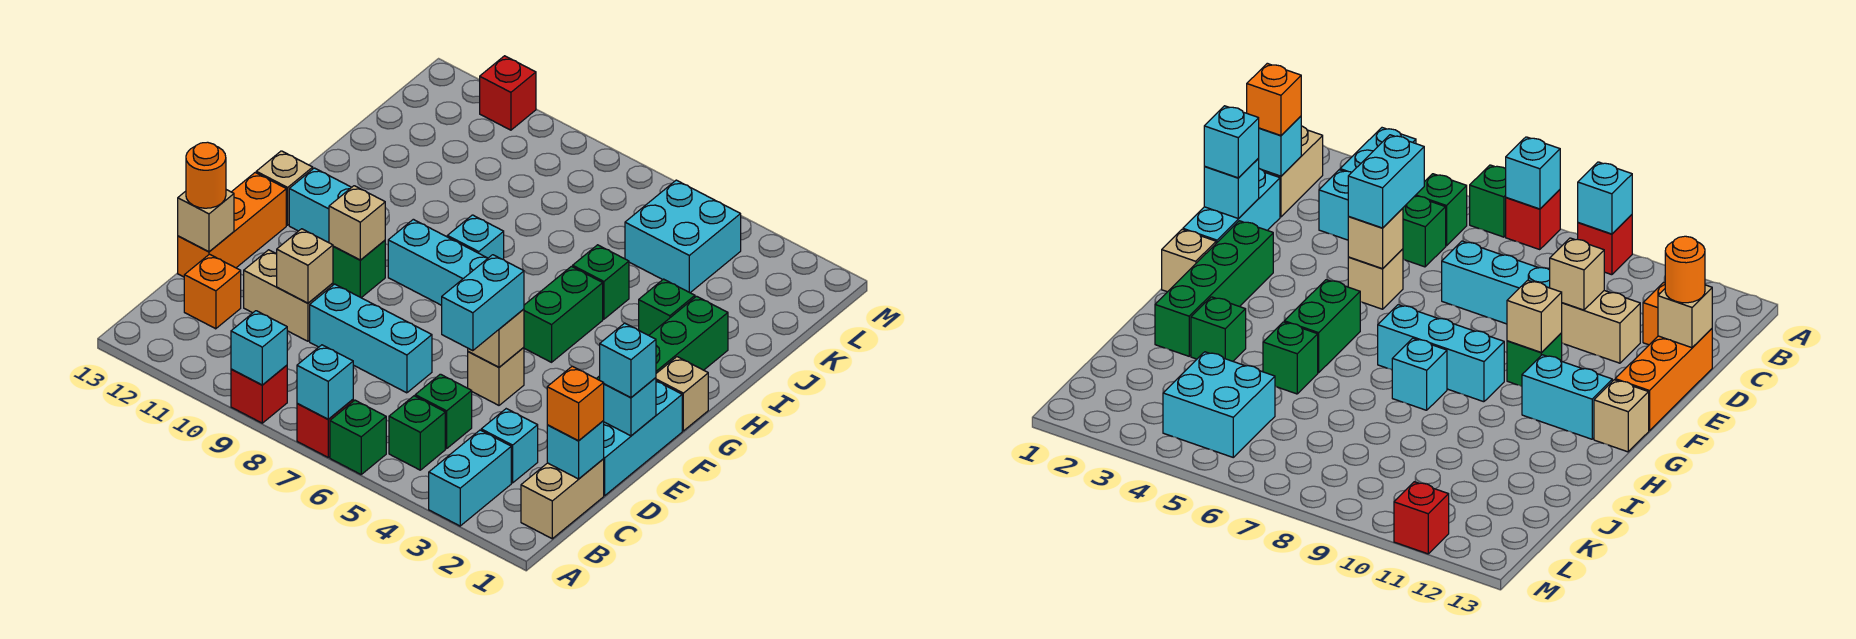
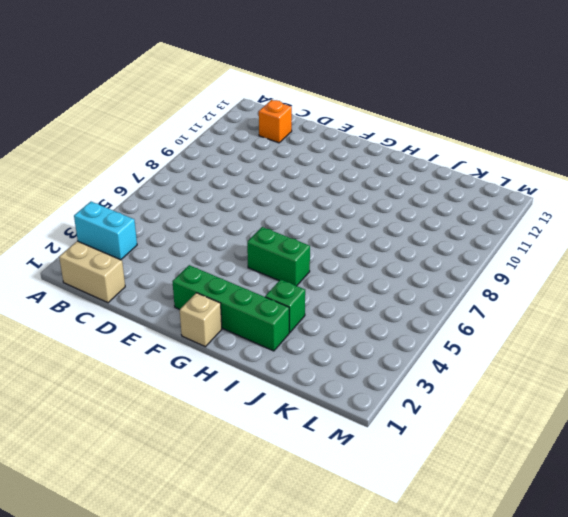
none -> green 1x1 brick [330,400,386,474]
none -> red 1x1 brick [297,400,353,457]
none -> red 1x1 brick [231,365,287,423]
none -> green 1x1 brick [389,396,445,470]

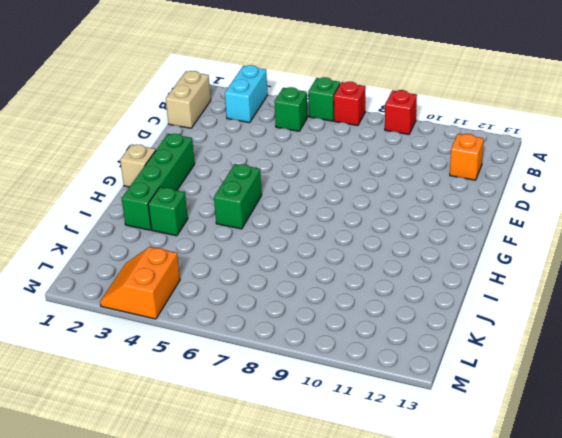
orange 2x2 slope [100,247,180,319] -> cyan 2x2 brick [625,180,741,293]
none -> cyan 1x1 brick [481,409,538,483]
none -> green 1x1 brick [415,374,472,449]
none -> cyan 1x3 brick [604,381,682,495]
none -> cyan 1x3 brick [310,284,432,393]

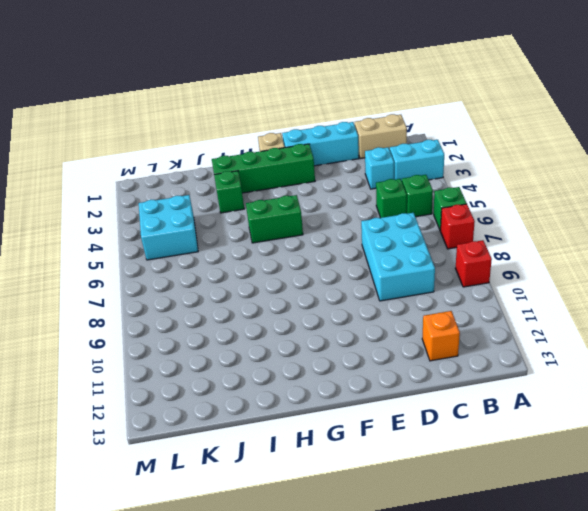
cyan 2x3 brick [361,213,435,301] -> cyan 1x3 brick [310,284,432,393]
none -> tan 1x2 brick [244,250,333,341]
none -> orange 1x3 brick [178,173,286,277]
none -> tan 1x1 brick [468,347,524,405]
none -> green 1x1 brick [333,240,385,298]

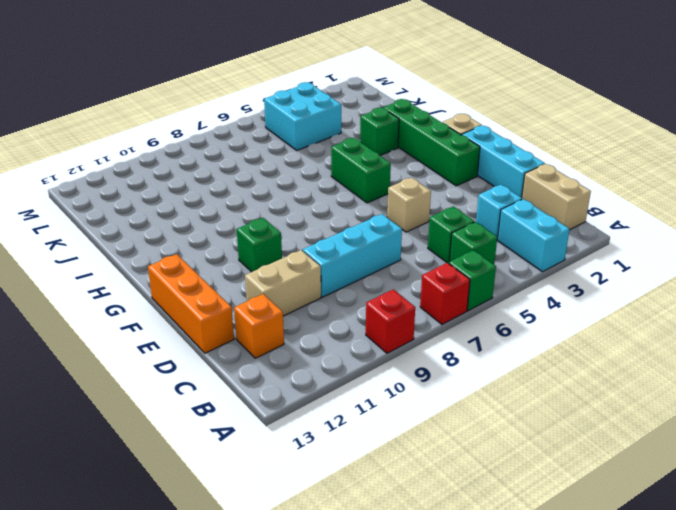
none -> cyan 1x3 brick [388,219,488,305]
none -> cyan 1x2 brick [289,168,352,243]
none -> tan 1x1 brick [256,151,313,225]
none -> cyan 1x1 brick [447,215,504,260]

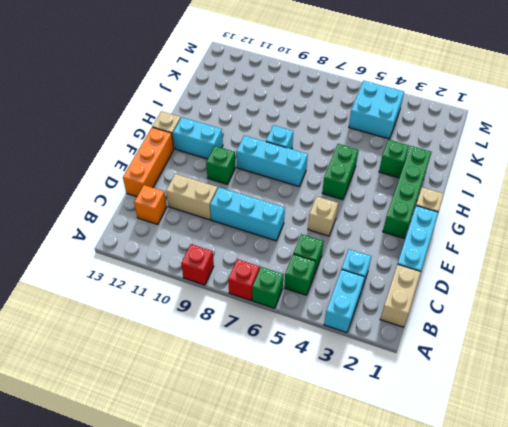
none -> green 1x1 brick [573,245,629,319]
none -> red 1x1 brick [480,56,536,130]
none -> cyan 1x1 brick [297,345,353,419]
none -> cyan 1x1 brick [231,311,287,385]

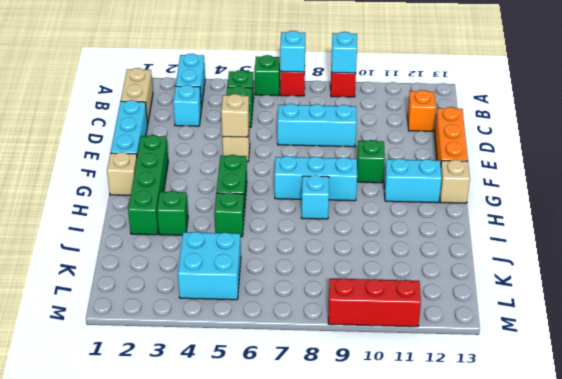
red 1x3 brick [328,278,421,327] -> red 1x1 brick [480,56,536,130]
none -> tan 1x2 brick [244,250,333,341]
none -> cyan 1x1 brick [547,421,604,479]
none -> tan 1x1 brick [277,229,333,303]
none -> tan 1x1 brick [178,190,234,252]

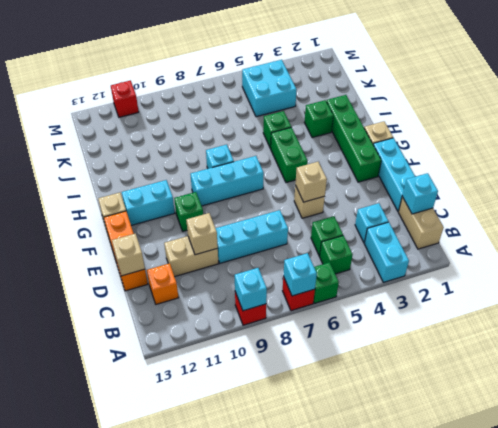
none -> cyan 1x1 brick [603,378,656,436]
none -> tan 1x1 brick [329,186,385,260]
none -> orange 1x1 brick [547,366,604,441]
none -> cyan 1x2 brick [442,255,524,351]

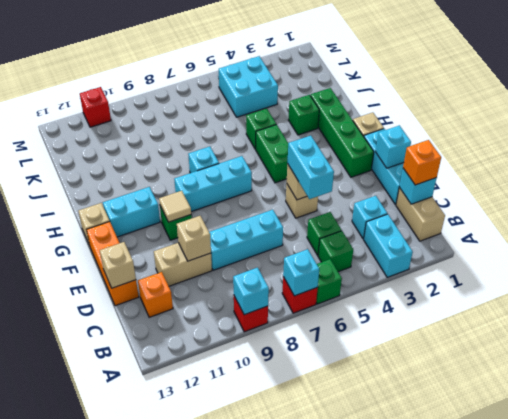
tan 1x1 tile [159,191,191,222] -> tan 1x1 brick [329,186,385,260]
none -> orange 1x1 round brick [186,142,226,208]
none -> cyan 1x1 brick [600,323,656,397]

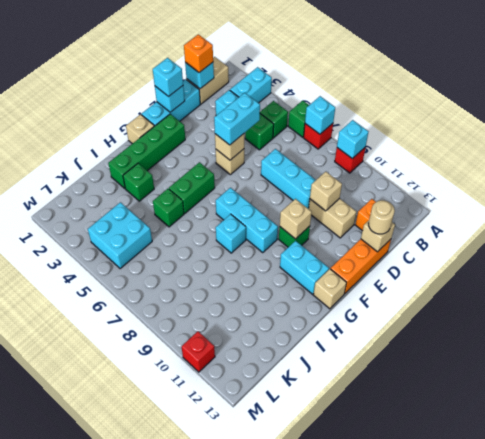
tan 1x1 round brick [368,200,395,234] -> orange 1x1 round brick [186,142,226,208]

